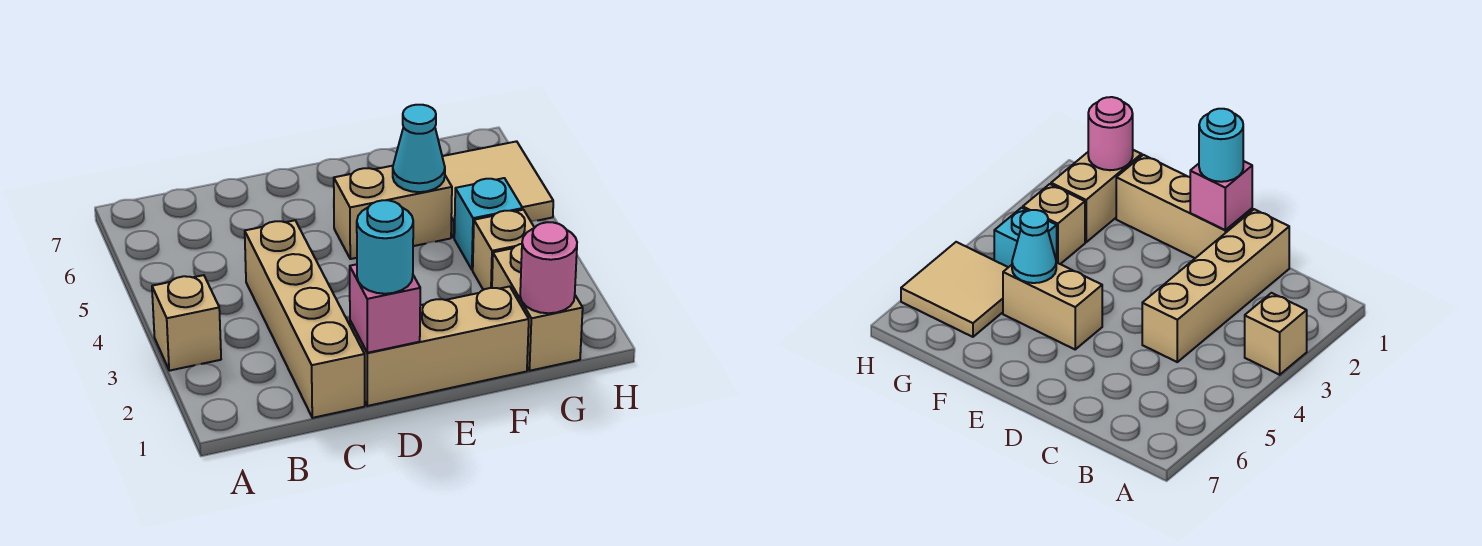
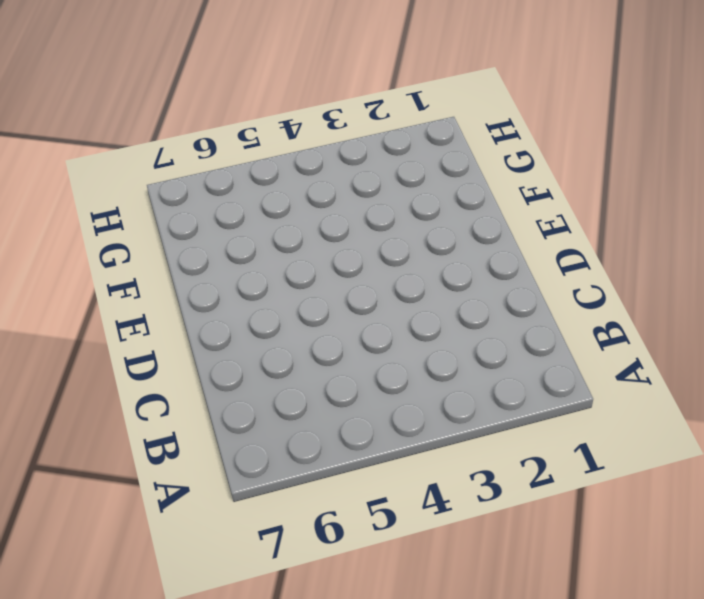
none -> tan 1x1 brick [152,275,221,371]
none -> tan 1x4 brick [245,220,365,418]
none -> tan 1x3 brick [350,286,529,406]

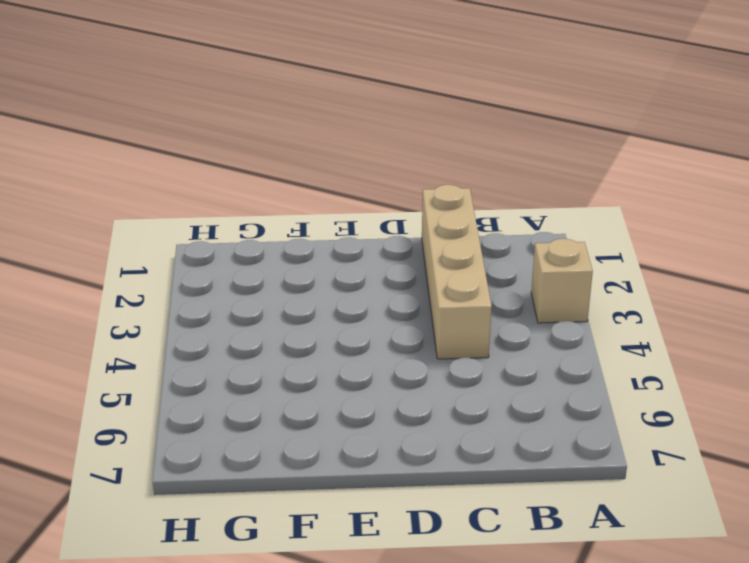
none -> tan 1x3 brick [350,286,529,406]
none -> tan 1x2 brick [334,166,452,259]
none -> tan 1x2 brick [492,244,583,371]

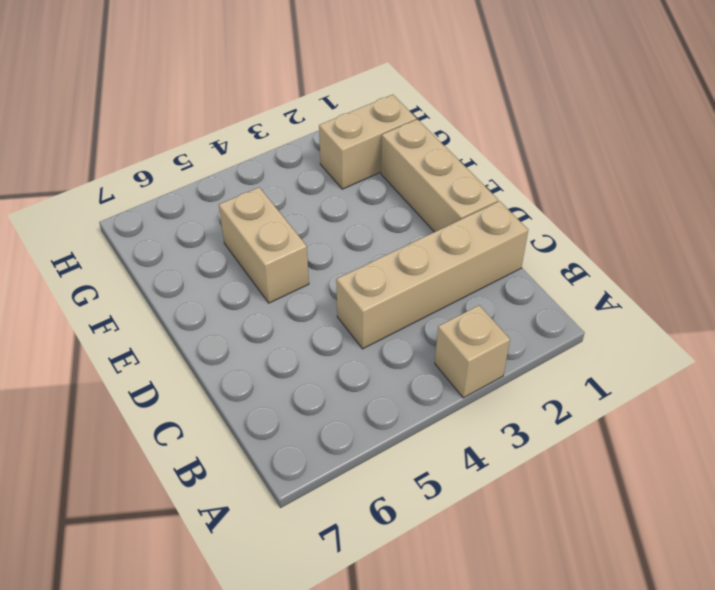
none -> tan 1x1 brick [473,210,534,290]
none -> cyan 1x1 brick [454,178,523,270]
none -> tan 2x2 tile [442,141,553,238]

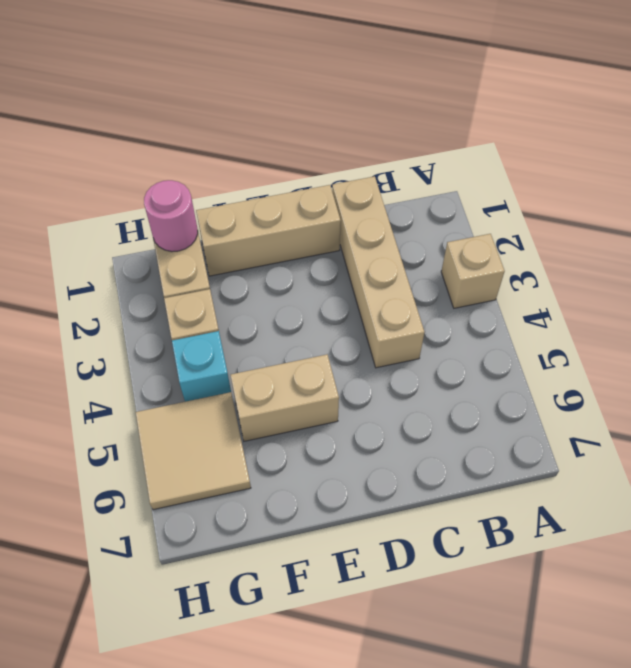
none -> pink 1x1 brick [350,264,420,353]
none -> cyan 1x1 cone [393,105,445,192]
none -> cyan 1x1 round brick [357,200,413,294]

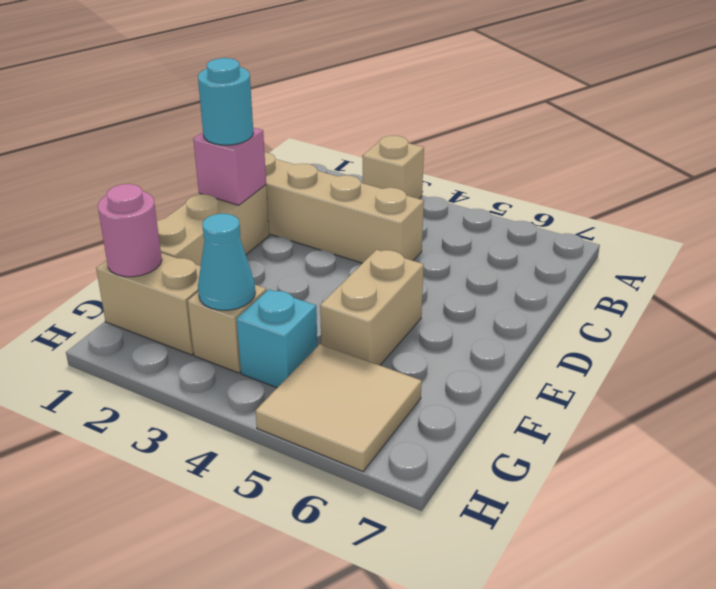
cyan 1x1 cone [198,214,255,310] -> cyan 1x1 cone moved to [393,105,445,192]

